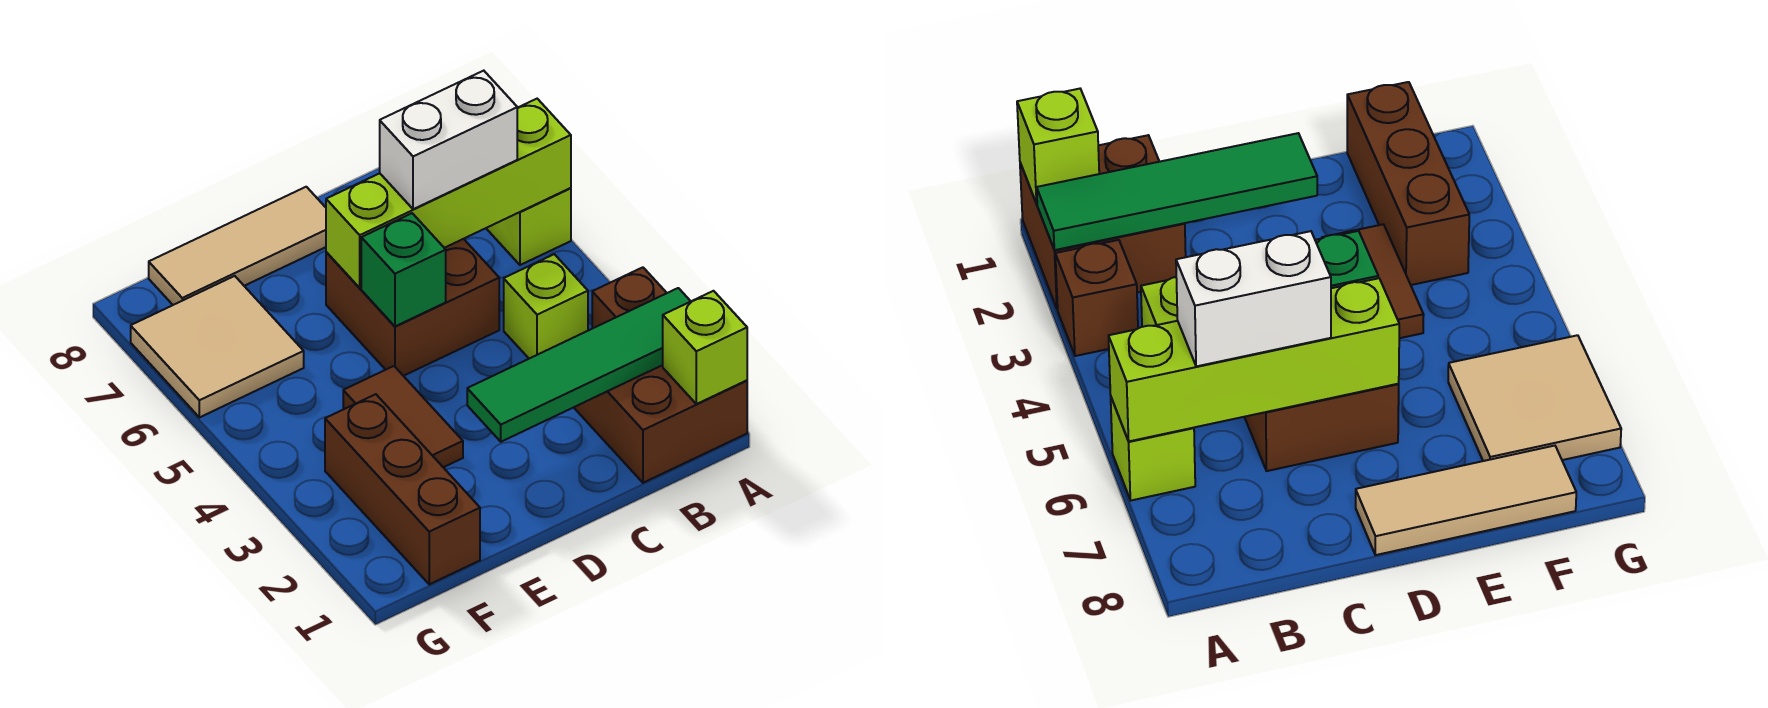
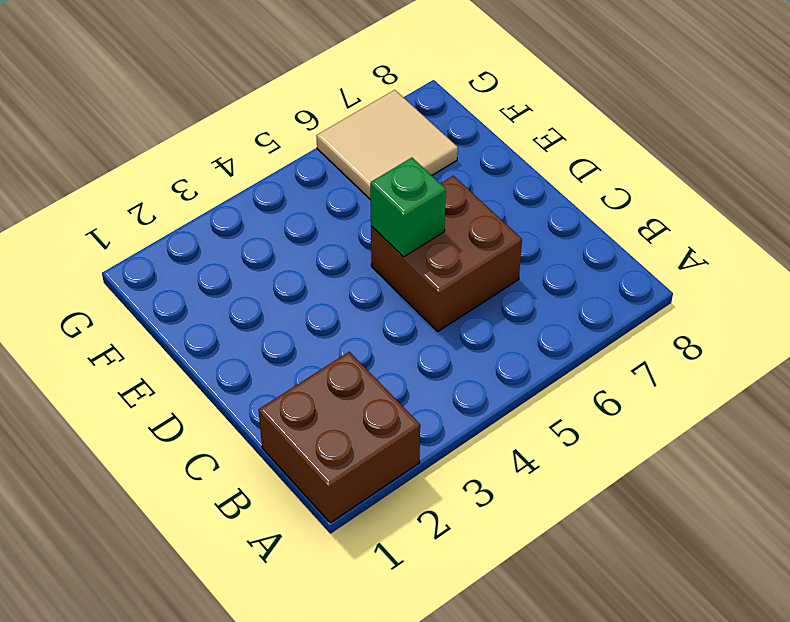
none -> brown 1x1 brick [592,267,666,328]
none -> lime 1x1 brick [486,188,571,265]
none -> lime 1x1 brick [504,254,588,359]

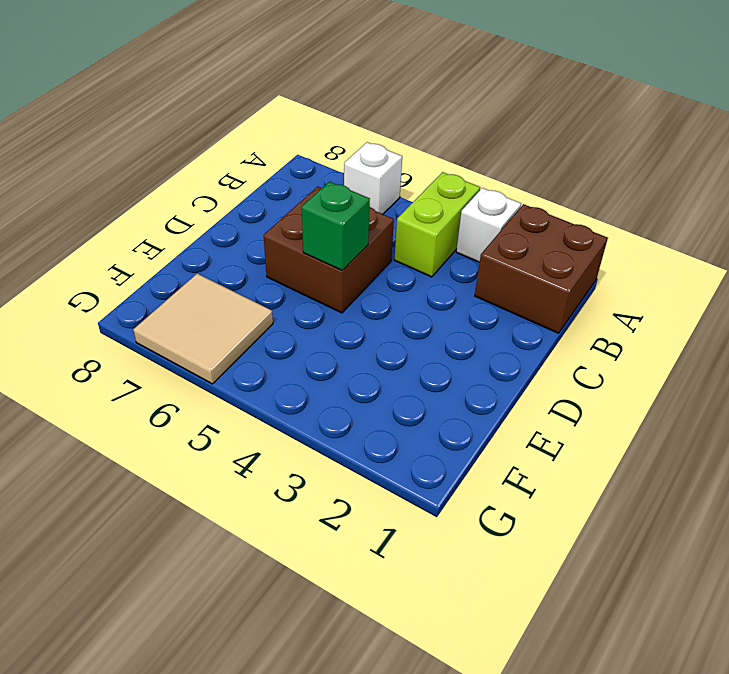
white 1x1 brick [456,188,521,262] -> brown 1x1 brick [592,267,666,328]
lime 1x2 brick [394,172,480,277] -> lime 1x1 brick [504,254,588,359]
white 1x1 brick [344,142,402,214] -> lime 1x1 brick [486,188,571,265]
none -> tan 1x3 tile [149,187,326,305]
none -> brown 1x2 tile [343,366,463,467]
none -> brown 1x3 brick [325,394,480,584]

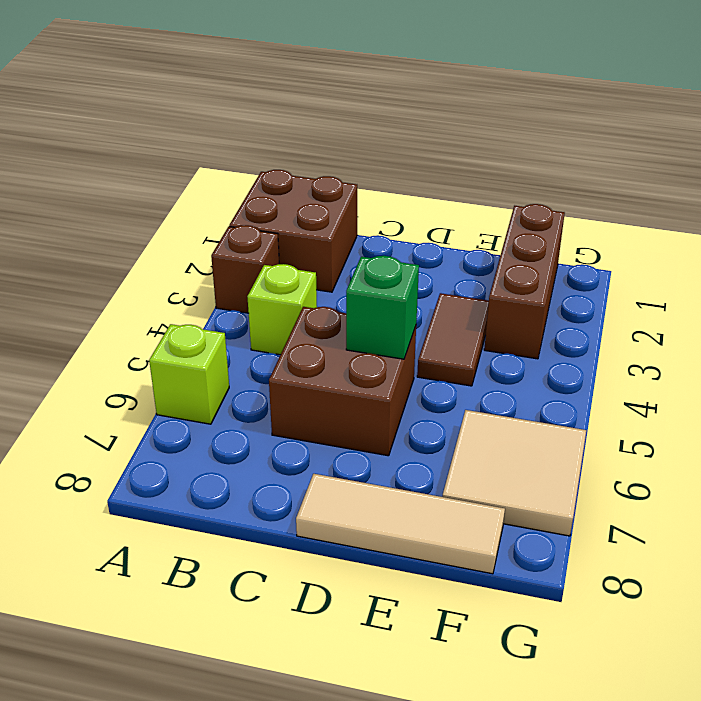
none -> lime 1x1 brick [663,291,747,404]
none -> green 1x4 tile [467,288,691,442]
none -> lime 1x4 brick [326,99,571,288]

